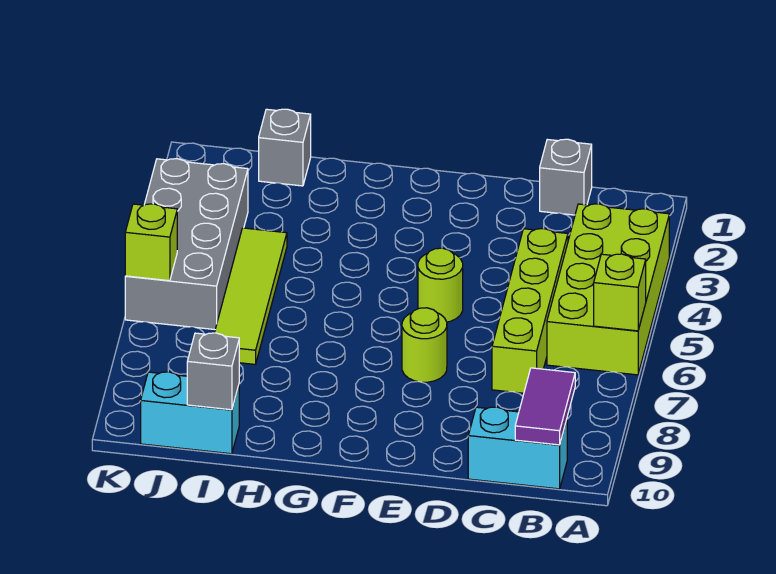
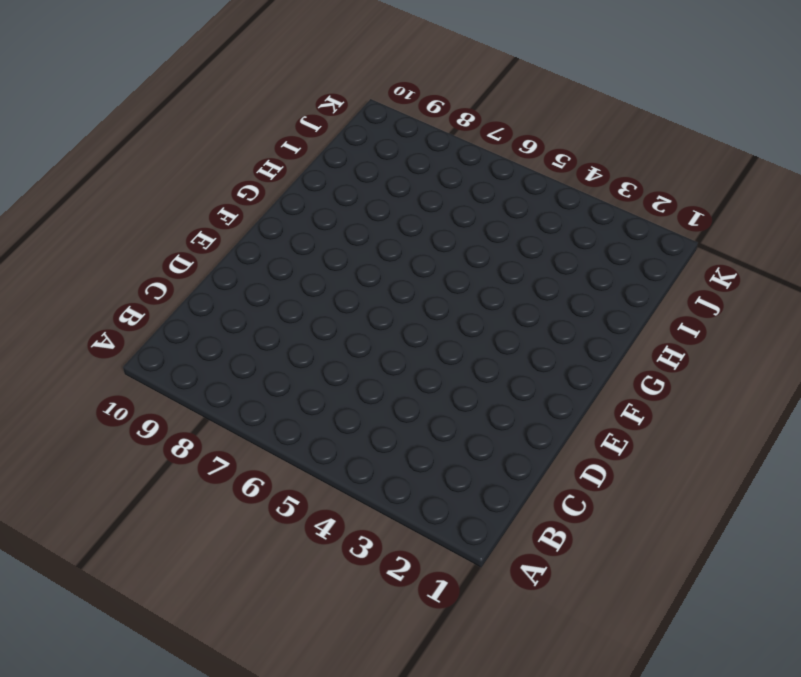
none -> lime 2x4 brick [547,204,669,375]
none -> cyan 1x2 brick [468,407,567,489]
none -> grey 1x1 brick [540,139,592,215]

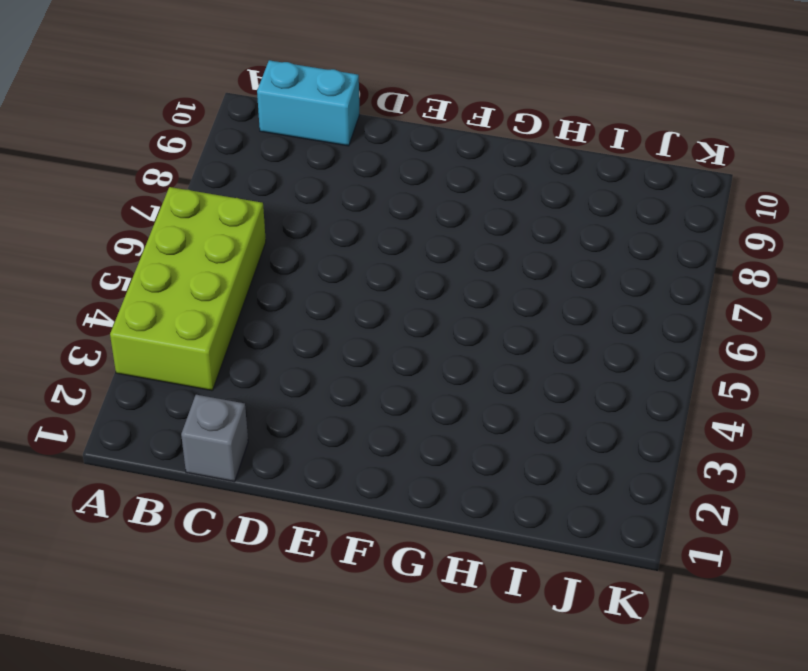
none -> lime 1x4 brick [492,229,568,393]
none -> lime 1x1 round brick [418,248,463,322]
none -> lime 1x1 round brick [402,308,447,382]

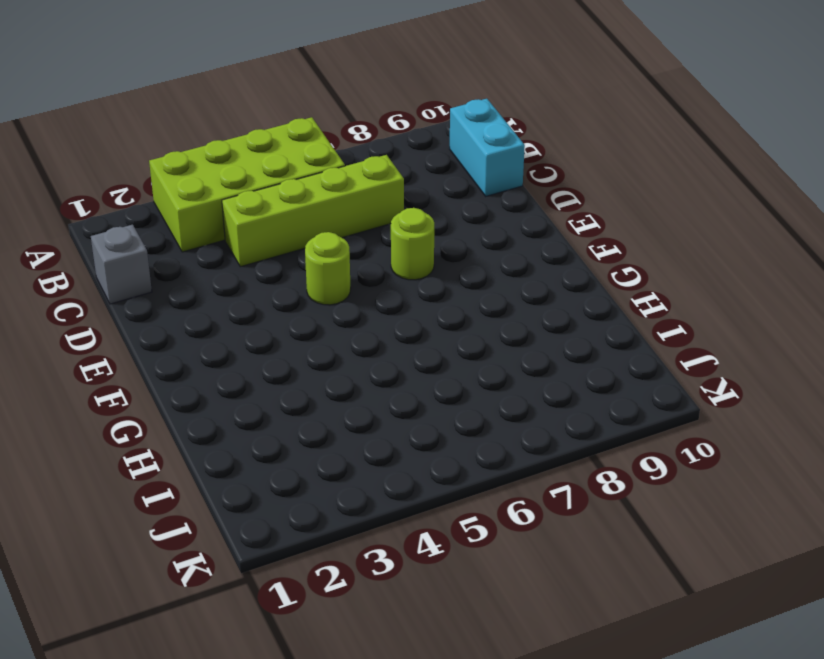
none -> grey 1x1 brick [259,109,311,186]
none -> lime 1x4 tile [215,228,287,364]
none -> cyan 1x2 brick [141,372,239,454]

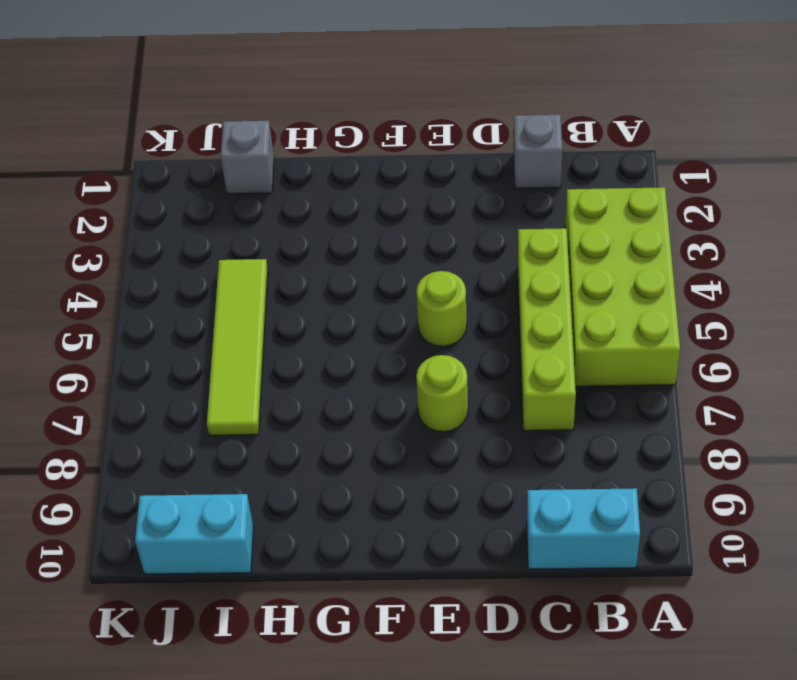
none -> grey 2x4 brick [125,159,248,330]
none -> lime 1x1 brick [594,254,646,331]
none -> purple 1x2 tile [515,368,575,445]

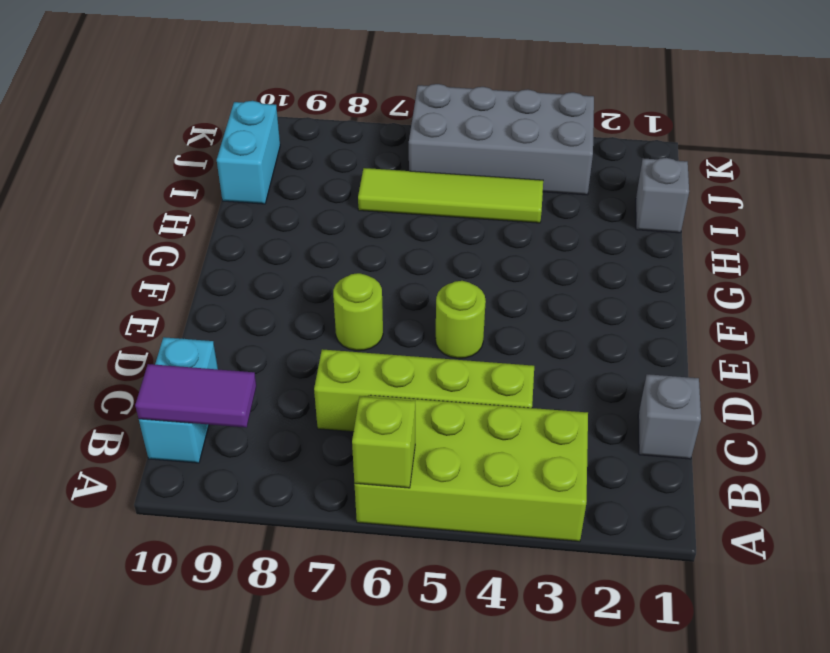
none -> grey 1x1 brick [187,333,239,410]
none -> lime 1x1 brick [125,204,177,281]

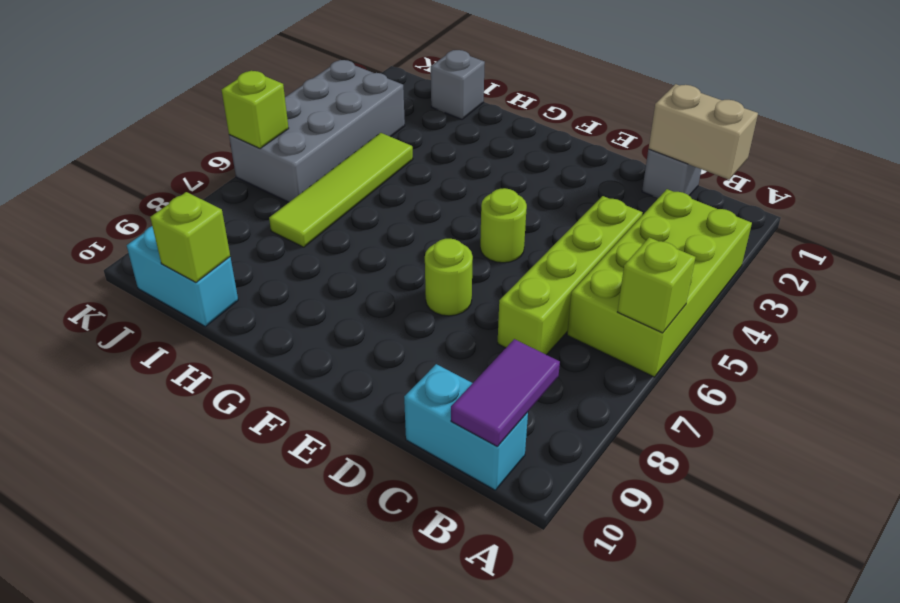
tan 1x2 brick [649,84,758,180] -> none
lime 1x1 brick [150,192,230,283] -> grey 1x1 brick [187,333,239,410]

